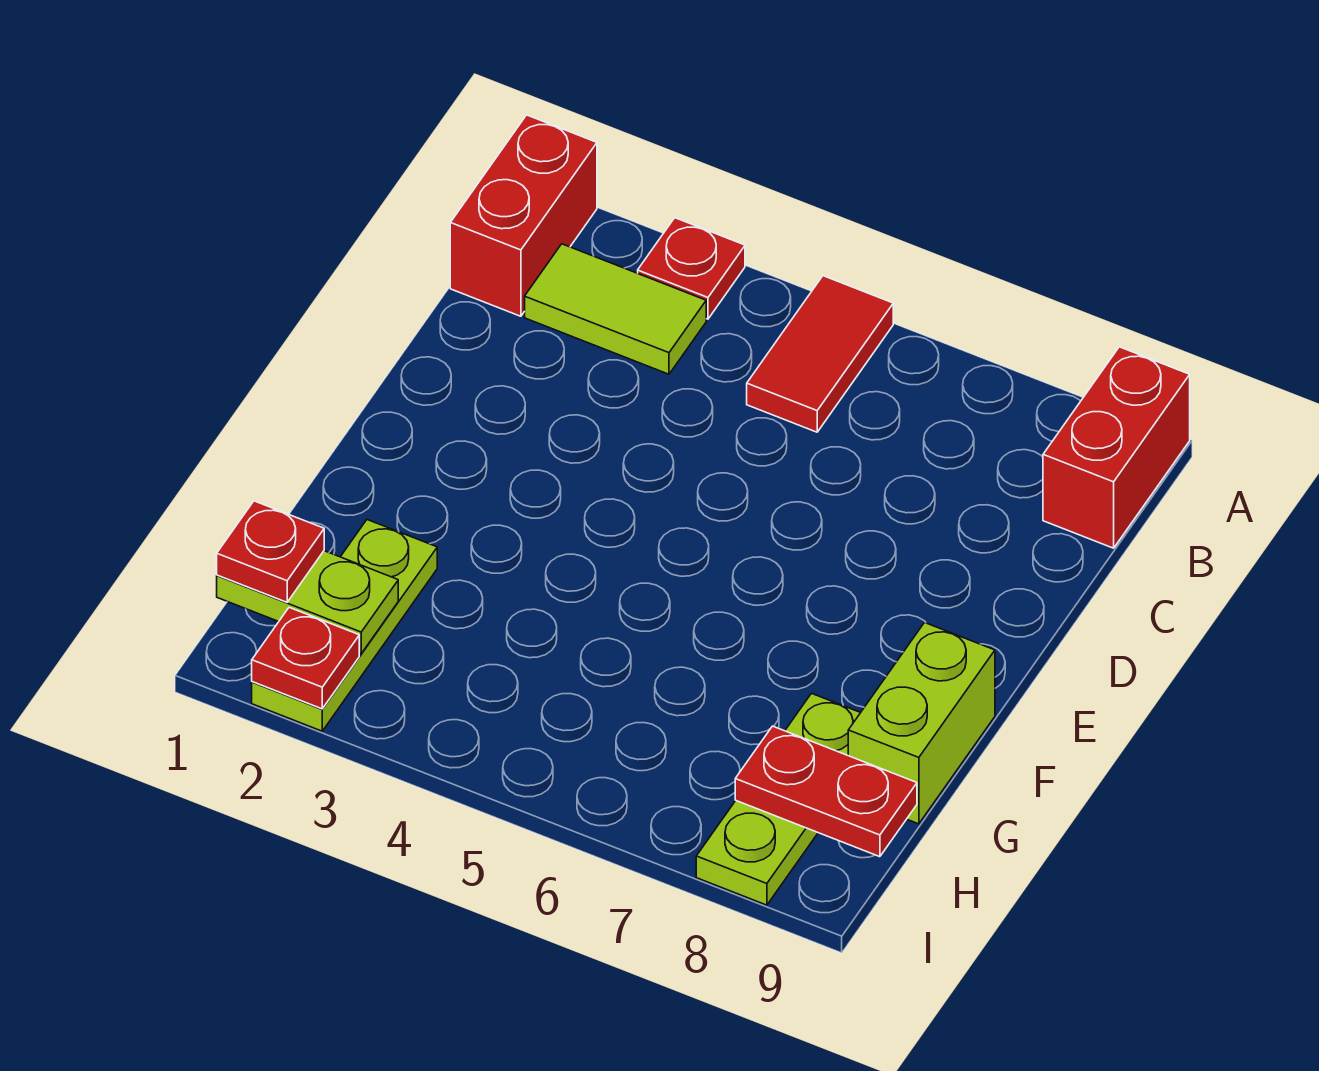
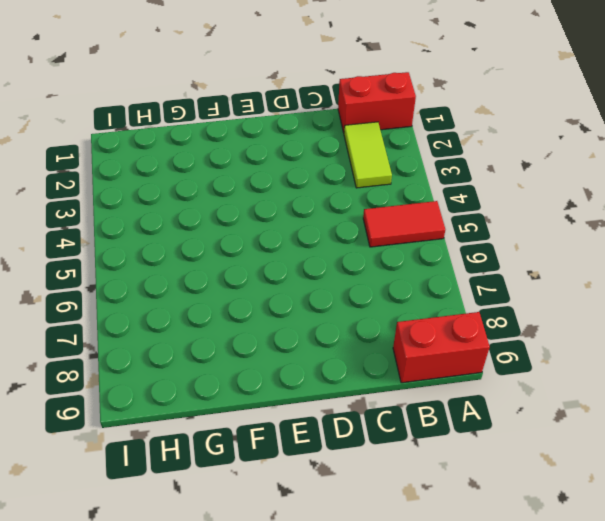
none -> red 1x1 plate [638,218,745,319]
none -> lime 1x2 brick [848,623,995,824]
none -> lime 1x3 plate [252,520,437,731]

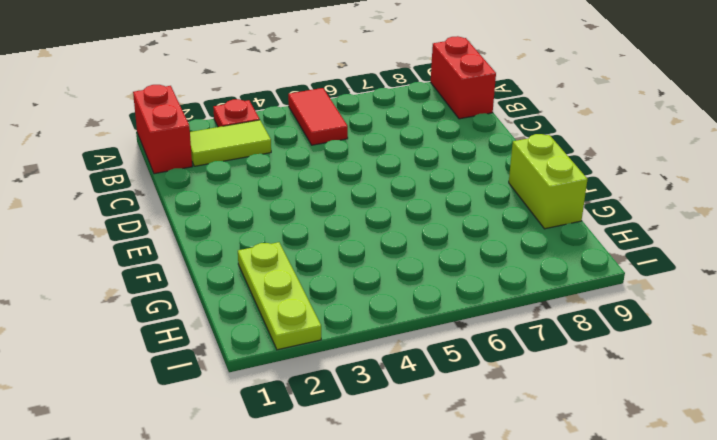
none -> lime 1x3 plate [696,693,860,905]
none -> lime 1x2 plate [217,551,398,654]
none -> red 1x2 plate [735,726,917,857]

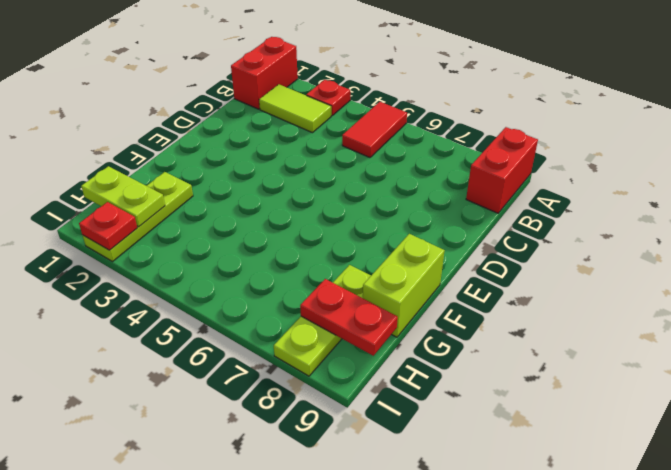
none -> red 1x1 plate [217,501,324,602]

